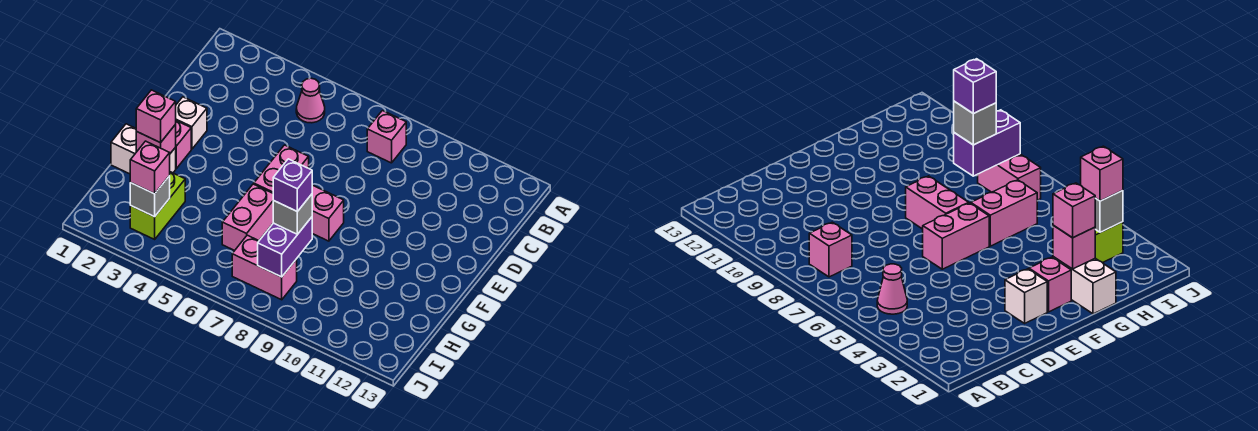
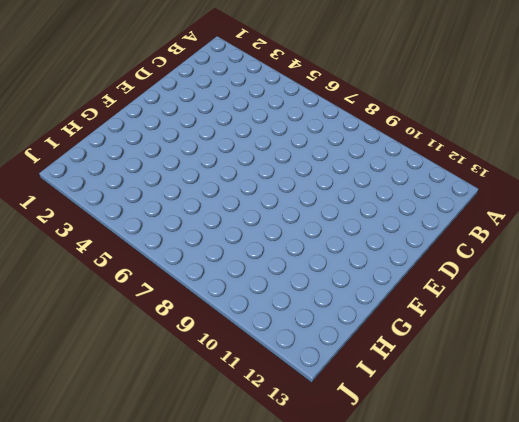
none -> pink 1x1 cone [296,78,325,123]
none -> pink 1x1 brick [367,111,406,163]
none -> white 1x1 brick [176,97,207,149]

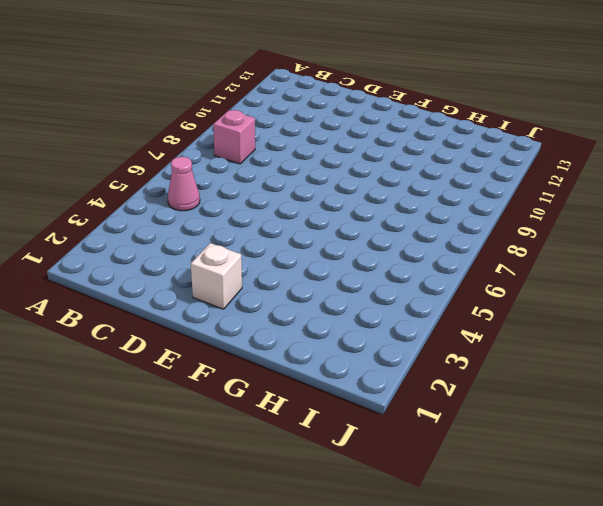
none -> pink 1x2 brick [254,145,309,193]
none -> pink 1x1 brick [175,121,191,169]
none -> pink 1x2 brick [312,185,344,241]

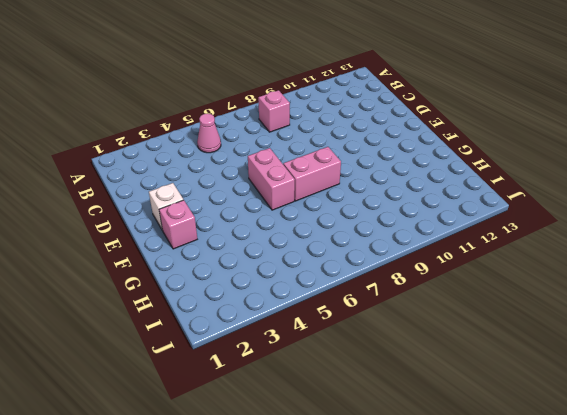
none -> white 1x2 brick [111,124,176,174]
none -> pink 1x2 brick [222,184,273,251]
none -> lime 1x2 brick [130,172,185,239]

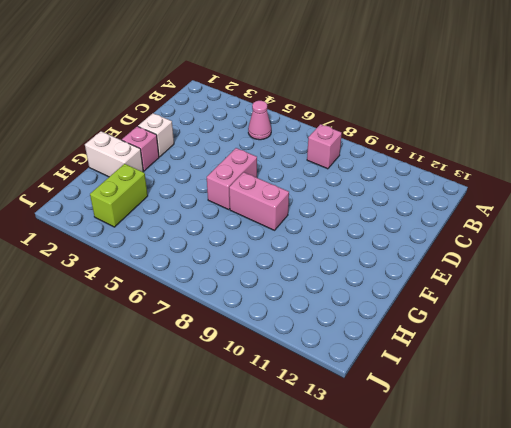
none -> pink 1x2 brick [222,184,273,251]
none -> pink 1x2 brick [232,235,297,300]
none -> pink 1x1 brick [136,125,176,153]

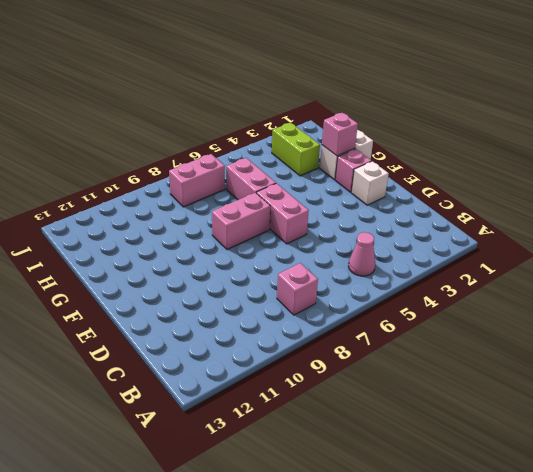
none -> purple 1x2 brick [258,217,312,277]
none -> grey 1x1 brick [130,176,170,217]
none -> pink 1x1 brick [136,90,176,143]

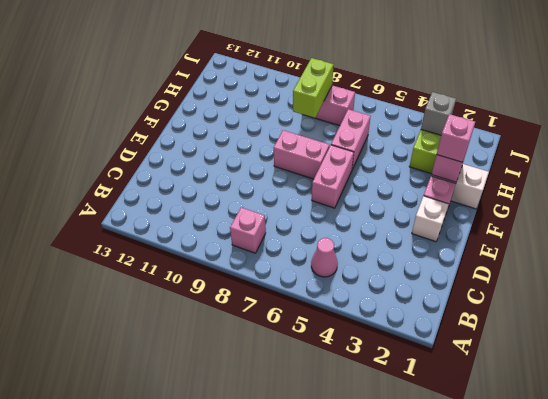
lime 1x2 brick [293,58,334,118] -> purple 1x2 brick [258,217,312,277]
none -> grey 1x1 brick [273,194,312,234]
none -> pink 1x1 brick [130,141,170,194]
none -> purple 1x1 brick [273,159,312,212]

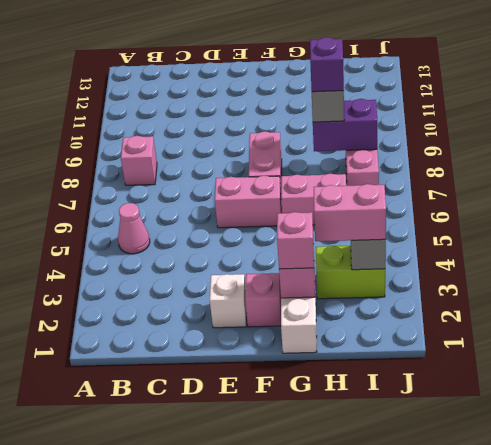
pink 1x2 brick [314,184,386,241] -> pink 1x1 brick [130,141,170,194]

